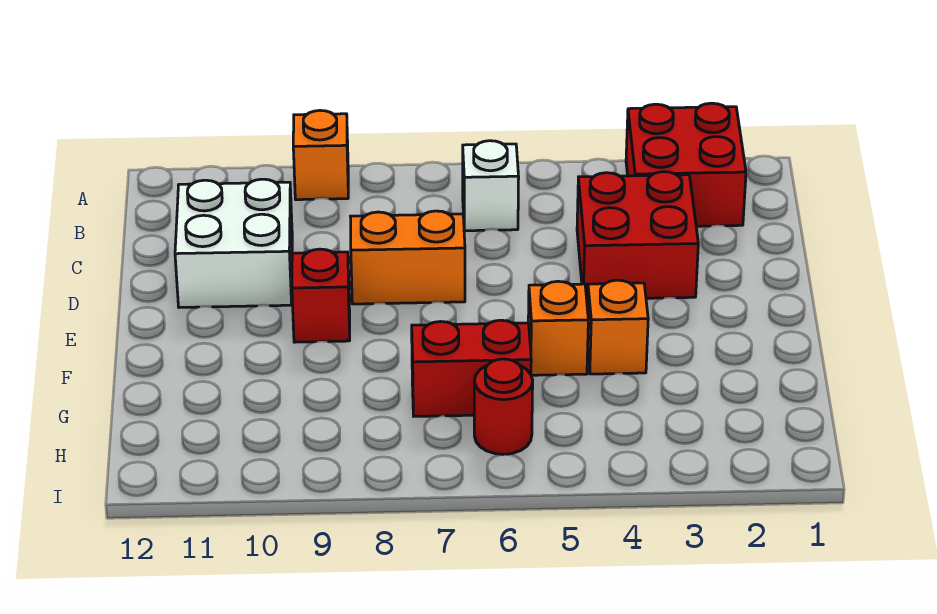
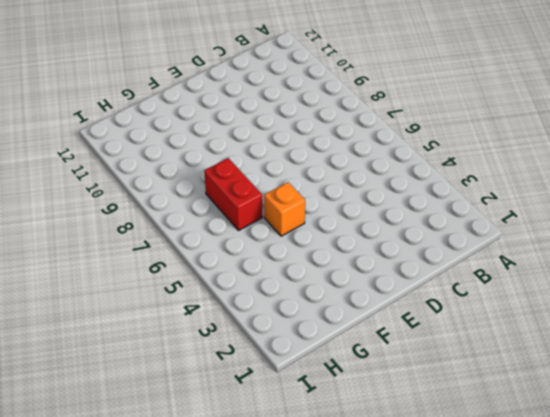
none -> red 2x2 brick [626,103,746,226]
none -> orange 1x1 brick [293,110,348,200]

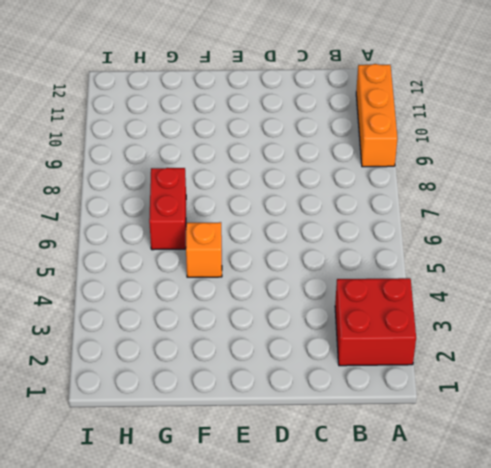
orange 1x3 brick [356,64,397,167] -> orange 1x1 brick [293,110,348,200]
none -> white 1x1 brick [463,141,519,231]
none -> red 2x2 brick [577,172,698,299]

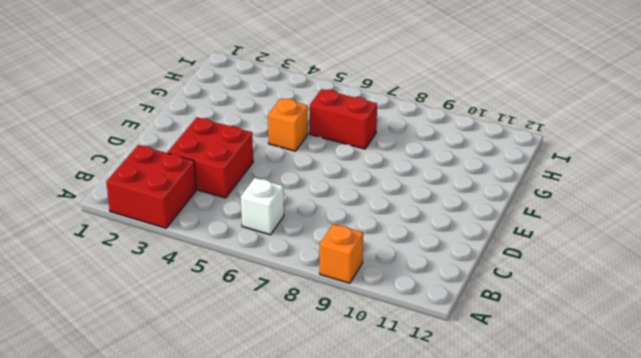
none -> white 2x2 brick [175,179,292,307]
none -> orange 1x2 brick [350,211,465,304]

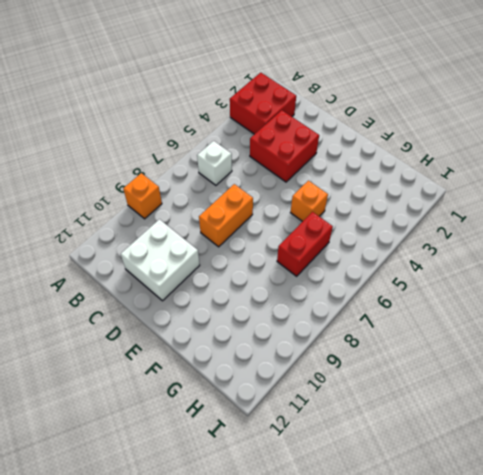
none -> red 1x1 brick [292,249,350,342]
none -> orange 1x1 brick [587,280,648,374]

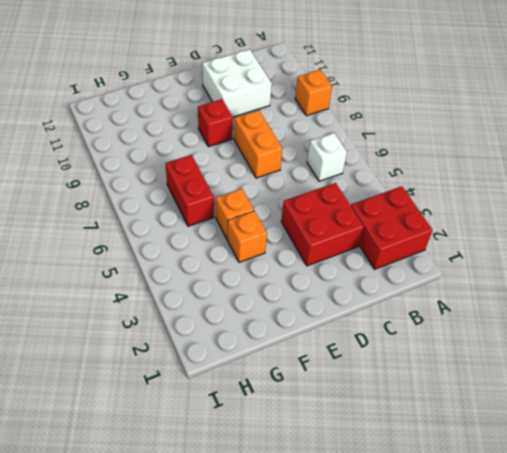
none -> red 1x1 round brick [474,359,533,454]

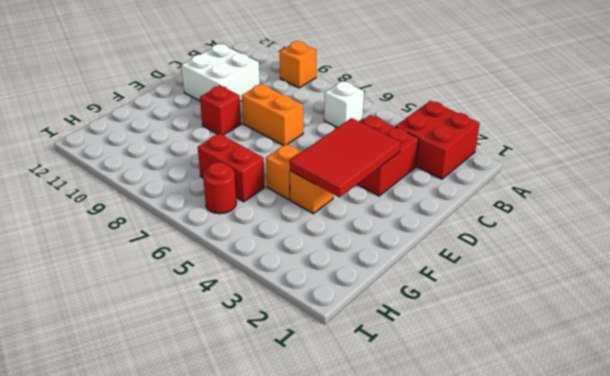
red 2x3 tile [290,118,401,197] -> none

